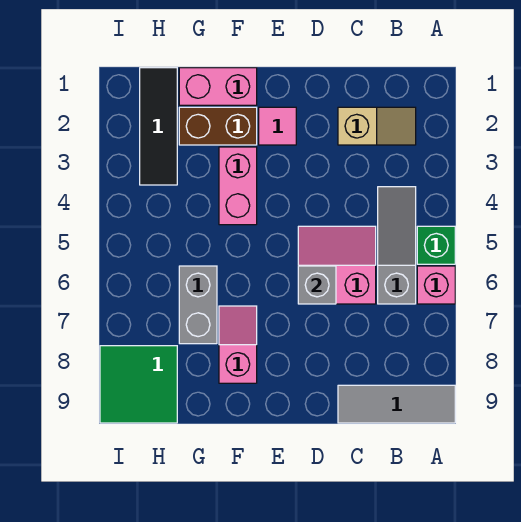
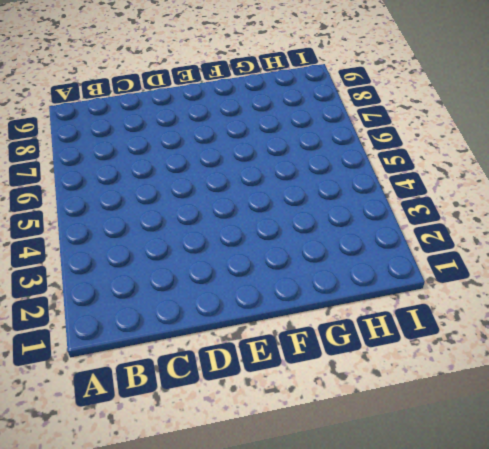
none -> green 1x1 brick [417,226,455,264]
none -> pink 1x1 brick [417,266,455,304]
none -> grey 1x3 tile [338,385,455,423]

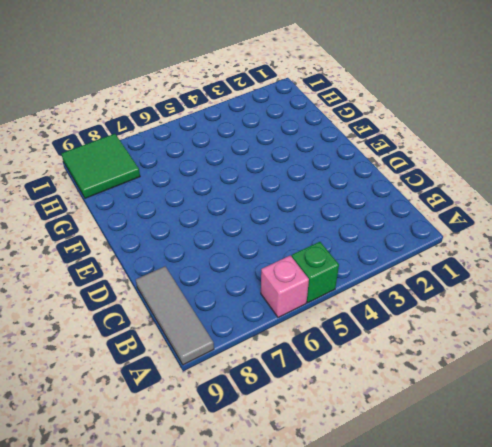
none -> tan 1x2 slope [338,107,416,145]
none -> grey 1x3 slope [378,187,416,304]
none -> pink 2x2 slope [298,226,376,304]

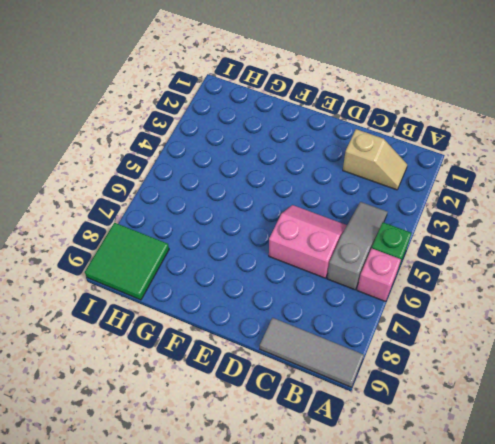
none -> pink 1x1 tile [259,107,296,145]
none -> pink 1x2 brick [179,68,257,105]
none -> brown 1x2 brick [179,107,257,145]

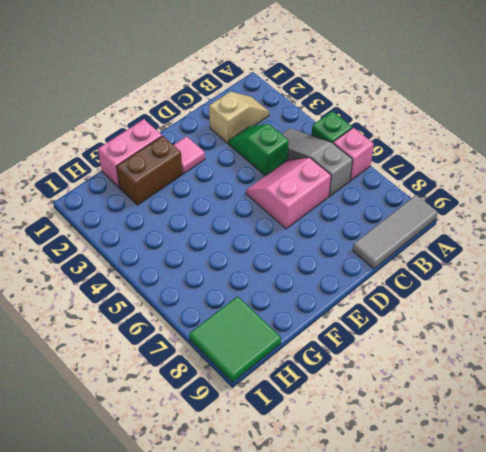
green 1x2 slope [229,124,289,176] -> none
none -> pink 1x2 brick [219,147,257,225]
none -> pink 1x2 slope [219,306,257,383]
none -> grey 1x2 brick [179,266,217,344]

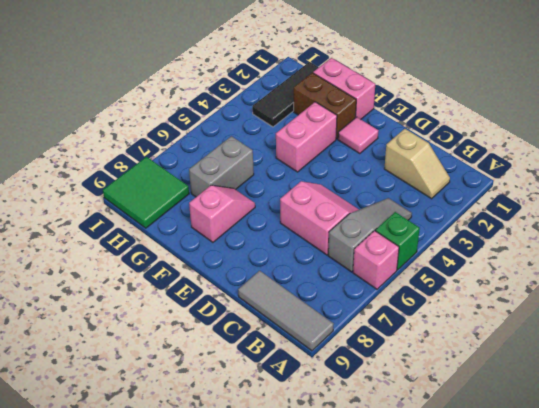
none -> grey 1x1 brick [298,266,336,304]

